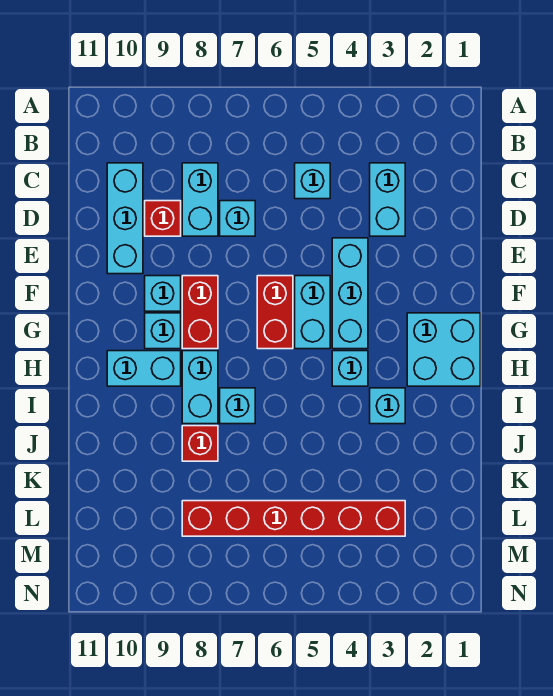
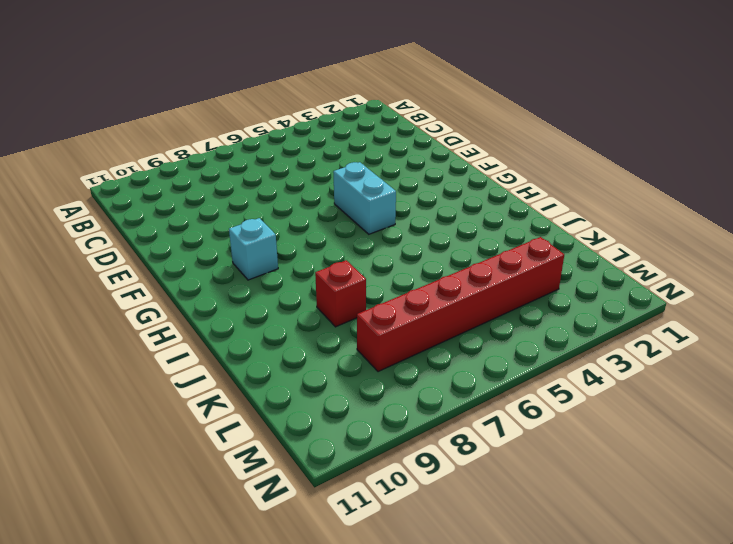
none -> cyan 1x2 brick [370,163,405,236]
none -> cyan 1x1 brick [295,163,330,199]
none -> cyan 1x2 brick [182,163,218,236]

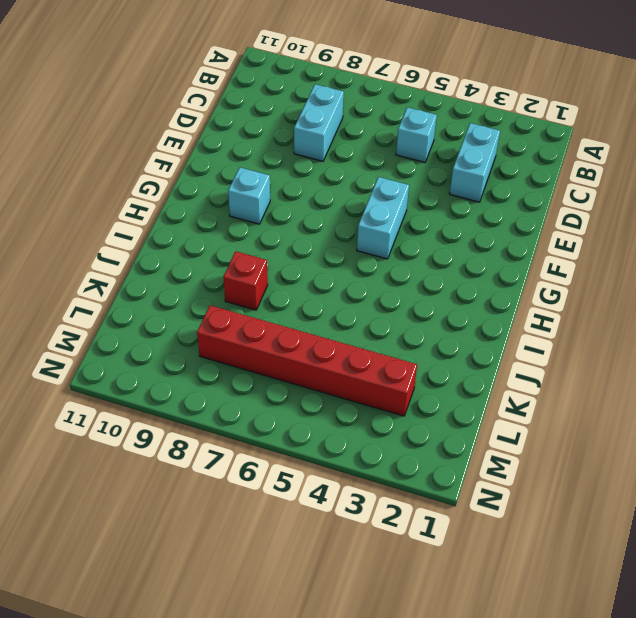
none -> cyan 1x3 brick [107,163,143,274]
none -> cyan 1x1 brick [220,201,255,236]
none -> red 1x1 brick [145,201,181,236]

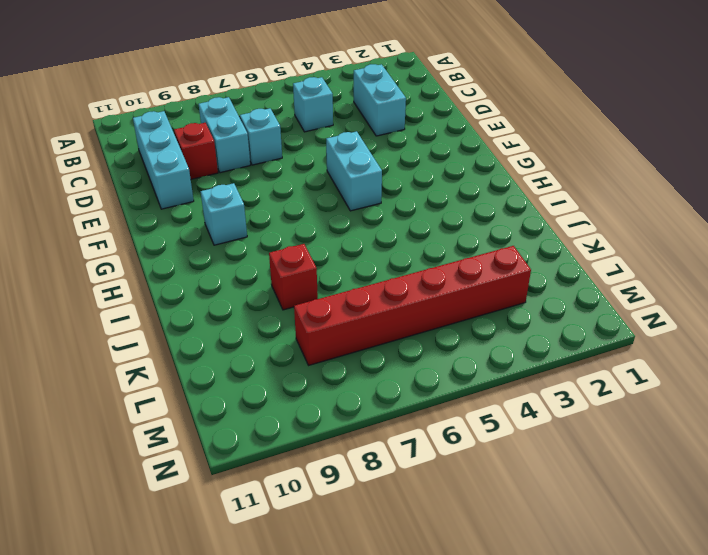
none -> cyan 1x3 brick [332,238,368,349]
none -> red 1x2 brick [257,276,293,349]
none -> red 1x2 brick [182,276,218,349]

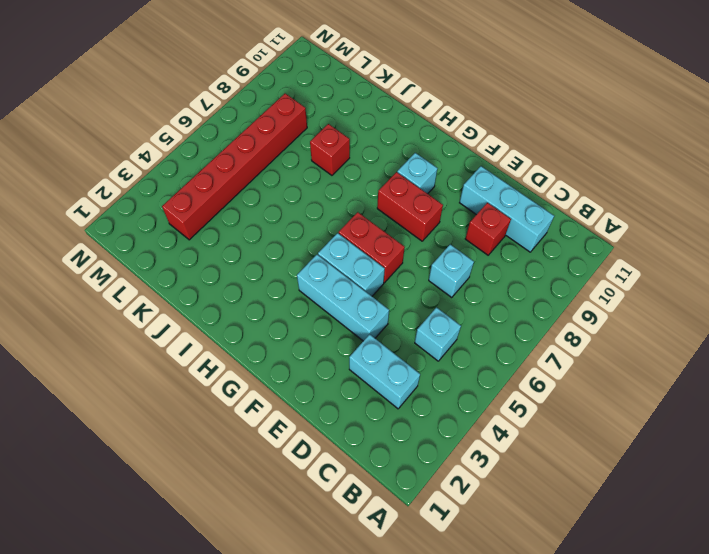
none -> cyan 1x2 brick [182,163,218,236]
none -> cyan 1x1 brick [145,276,181,311]
none -> cyan 2x2 brick [407,313,480,386]

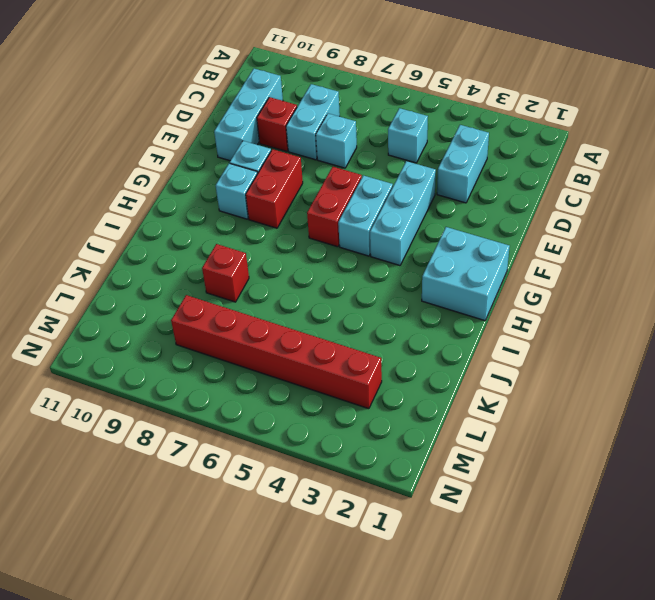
none -> cyan 1x1 brick [332,351,368,386]
none -> cyan 1x2 brick [182,351,218,424]
none -> cyan 1x2 brick [107,351,181,386]

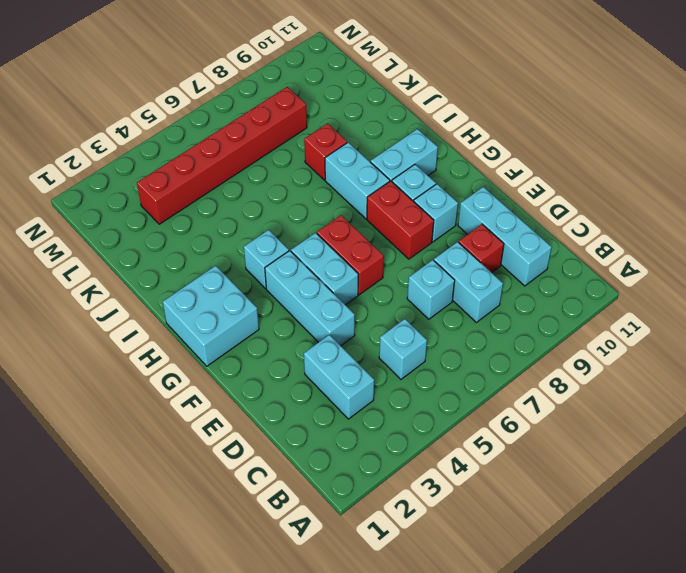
none -> cyan 1x1 brick [370,388,405,424]
none -> cyan 1x1 brick [220,388,255,424]

